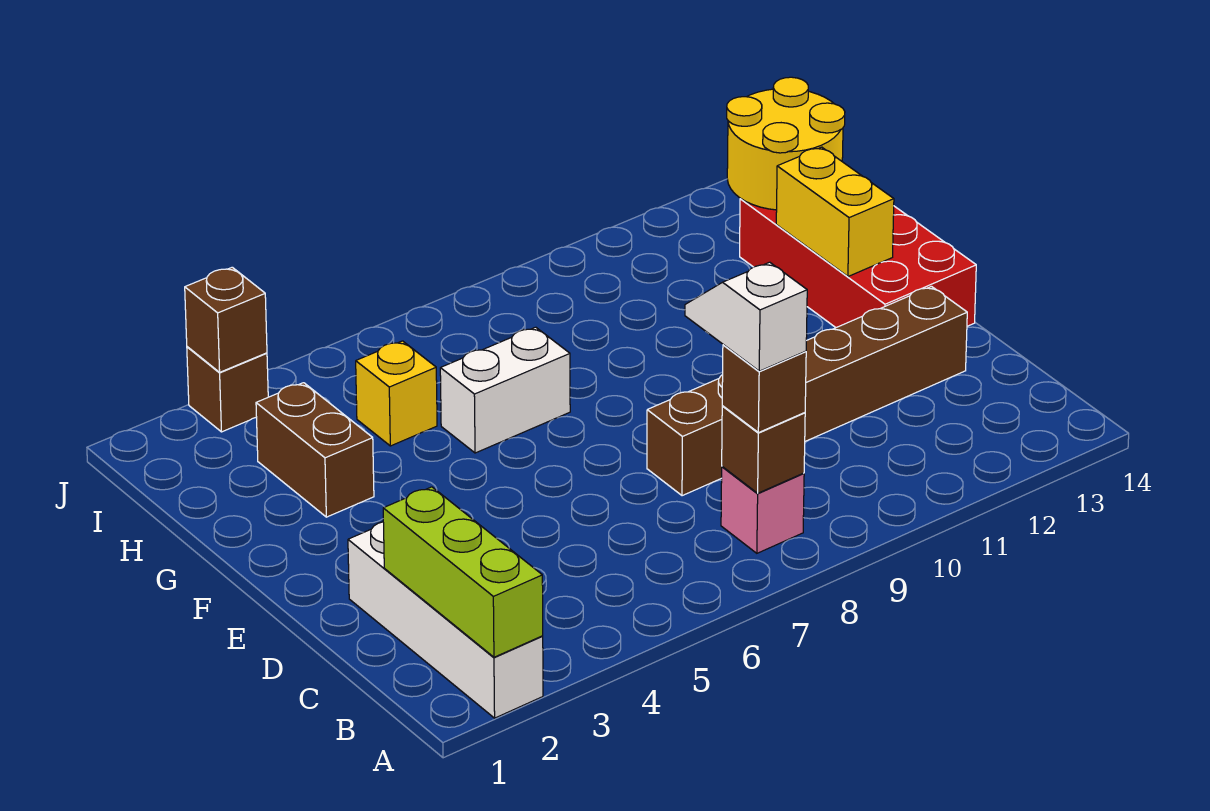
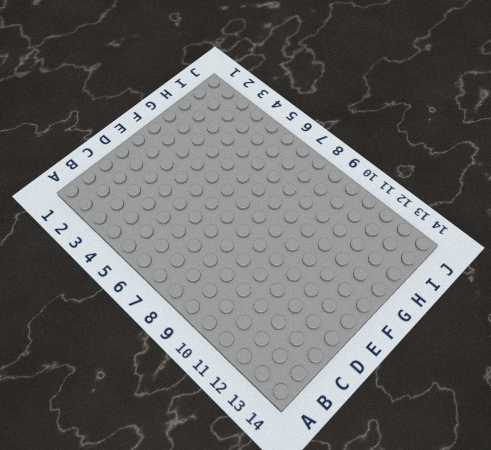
none -> white 1x4 brick [348,522,543,718]
none -> pink 1x1 brick [721,467,804,553]
none -> brown 1x6 brick [647,287,967,496]

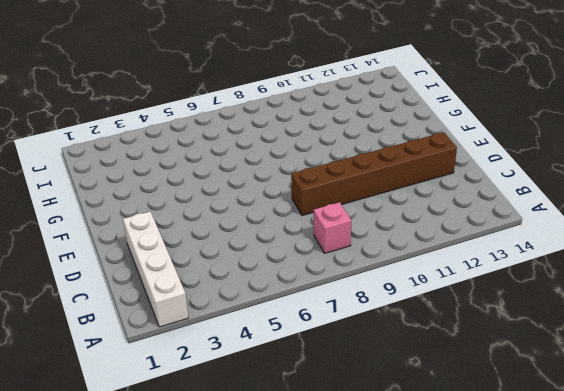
none -> red 2x4 brick [740,199,976,328]
none -> brown 1x2 brick [256,383,374,517]
none -> white 1x2 brick [440,327,570,453]

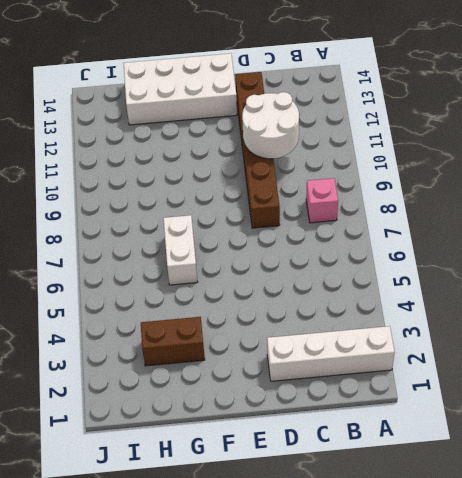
white 2x2 round brick [242,92,299,159] -> none
white 2x4 brick [124,53,237,125] -> red 2x4 brick [740,199,976,328]
none -> yellow 1x1 brick [356,341,437,446]
none -> brown 1x1 brick [187,347,268,432]
none -> lime 1x3 brick [383,487,543,657]

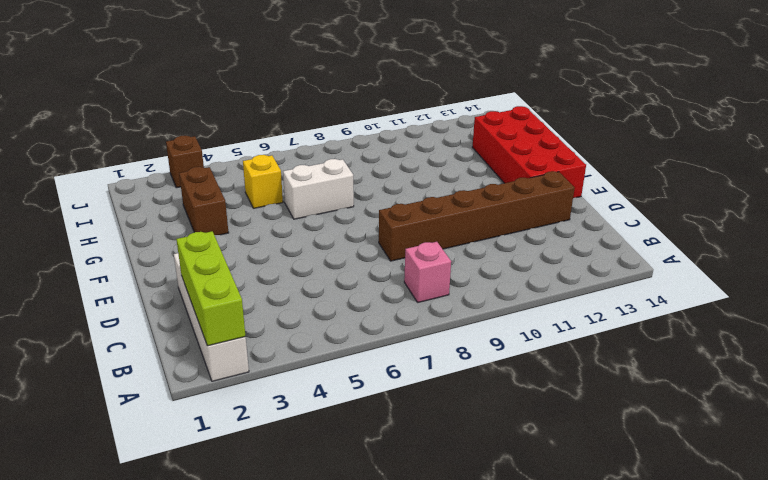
none -> brown 1x1 brick [722,406,805,493]
none -> yellow 1x2 brick [776,147,894,276]
none -> yellow 2x2 round brick [727,77,845,210]

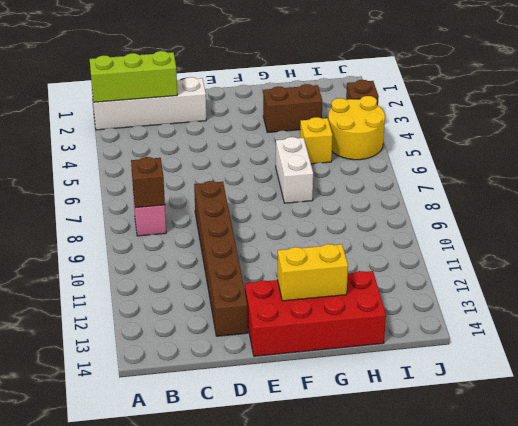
yellow 2x2 round brick [328,96,385,160] -> yellow 2x2 round brick moved to [727,77,845,210]
none -> brown 1x1 brick [185,267,267,372]
none -> brown 1x1 brick [722,345,806,433]
none -> white 1x2 slope [685,262,807,371]

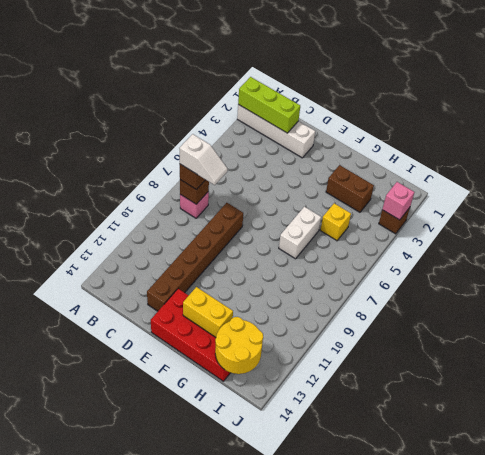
pink 1x1 brick [382,182,414,220] -> brown 1x1 brick [185,267,267,372]

